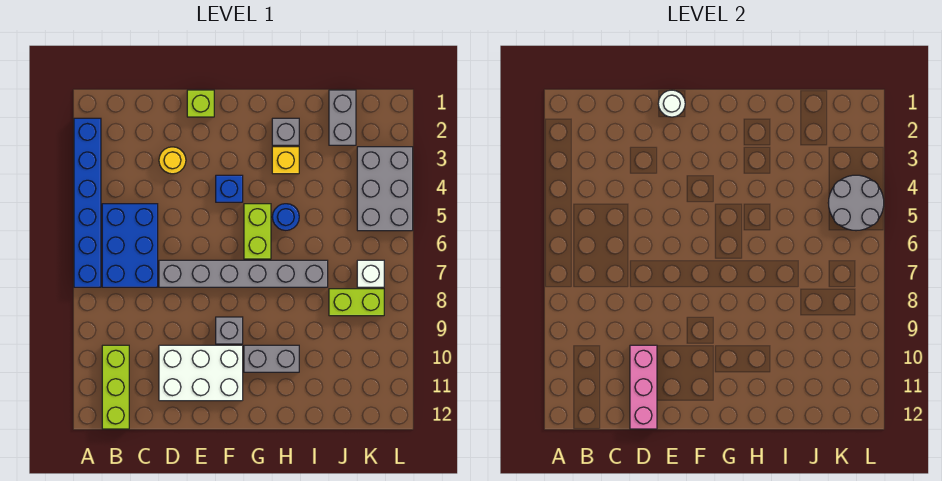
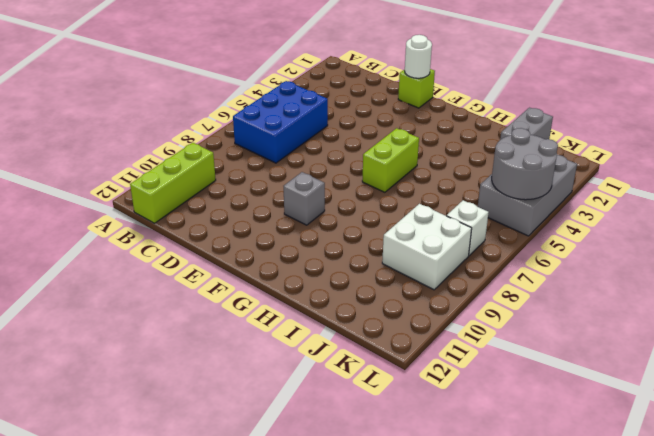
white 2x2 brick [382,204,472,290] -> lime 1x2 brick [329,289,384,316]
none -> blue 1x6 brick [74,118,101,287]
none -> yellow 1x1 round brick [159,147,186,174]
none -> grey 1x6 brick [159,260,328,287]

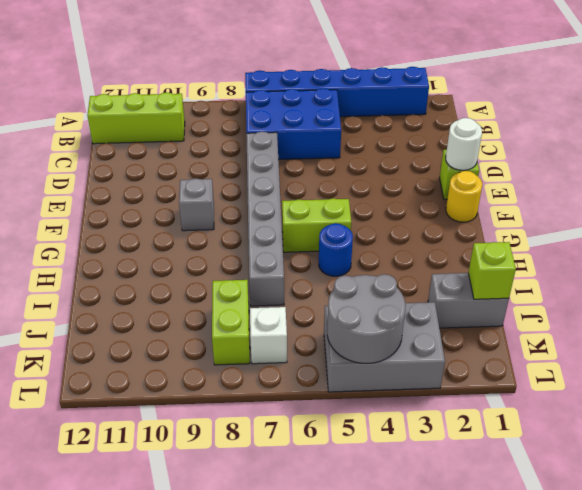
yellow 1x1 round brick [446,171,482,222] -> yellow 1x1 round brick moved to [159,147,186,174]
lime 1x1 brick [468,242,516,299] -> none
none -> white 2x3 brick [159,345,243,401]
none -> blue 1x1 brick [216,175,243,202]
none -> grey 1x2 brick [244,345,299,372]

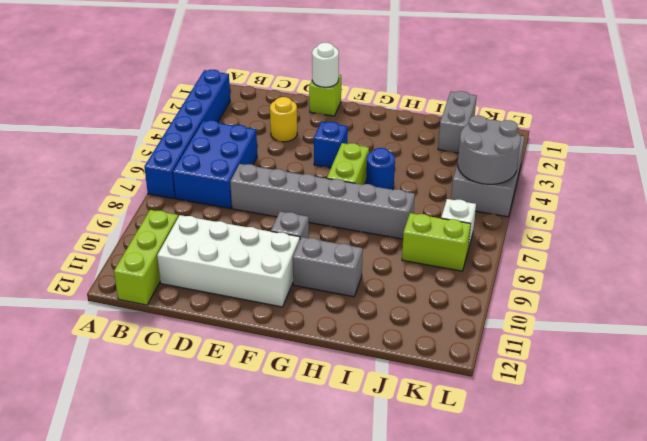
white 2x4 brick [157,215,300,307] -> white 2x3 brick [159,345,243,401]
none -> grey 1x1 brick [272,118,299,145]
none -> yellow 1x1 brick [272,147,299,174]
none -> pink 1x3 brick [630,345,657,429]

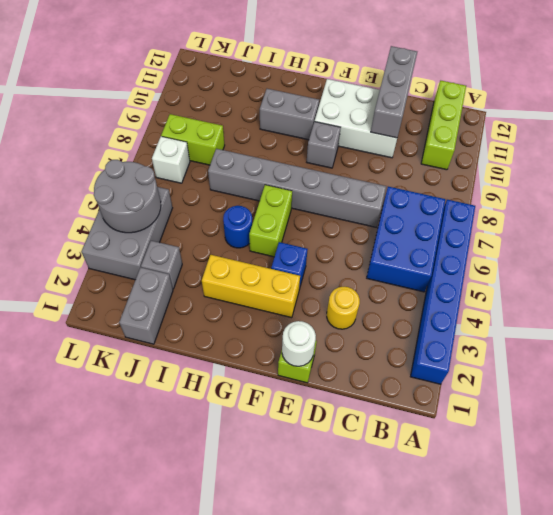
grey 1x3 brick [371,46,417,138] -> pink 1x3 brick [630,345,657,429]
yellow 1x3 brick [202,255,300,318] -> yellow 1x1 brick [272,147,299,174]
grey 1x1 brick [141,241,182,289] -> grey 1x1 brick moved to [272,118,299,145]

